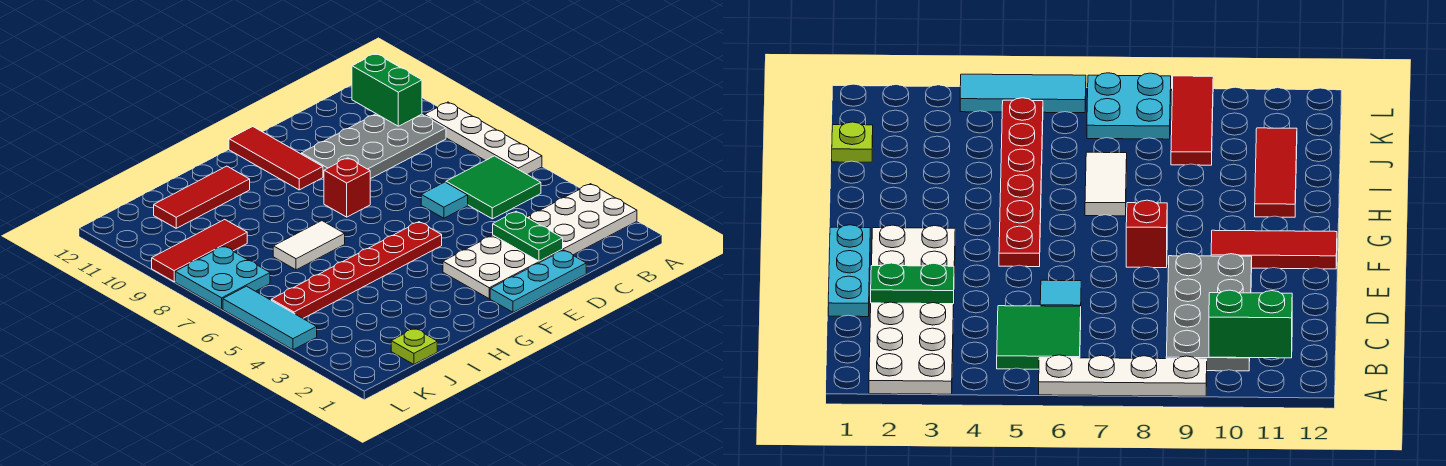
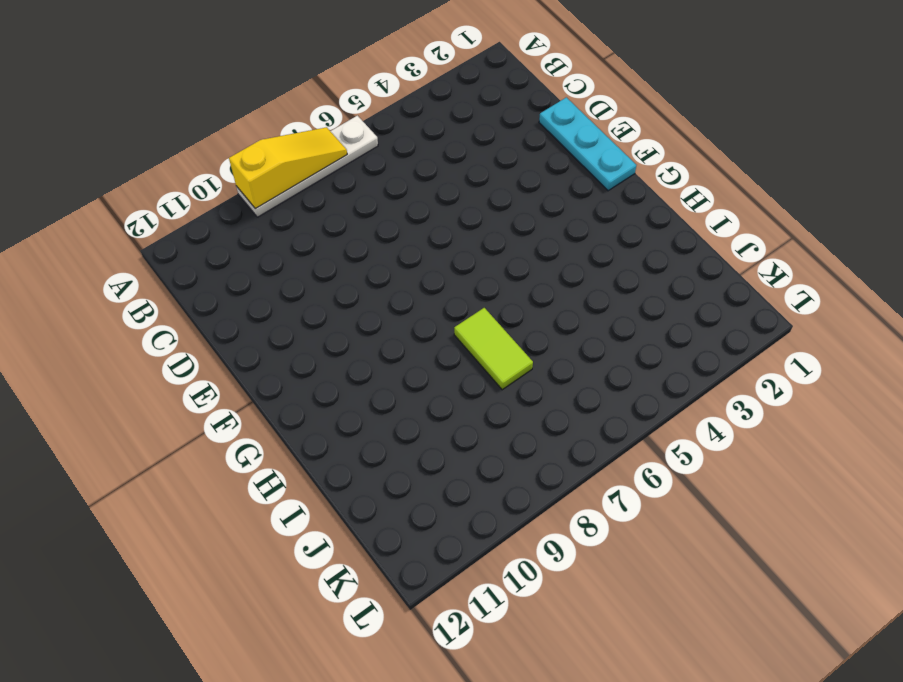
yellow 1x3 slope [229,127,347,209] -> none
lime 1x2 tile [454,308,533,390] -> white 1x2 tile [273,221,345,270]
none -> white 2x6 plate [443,184,637,299]
none -> green 2x2 tile [446,156,541,219]
none -> grey 2x4 plate [301,114,446,179]

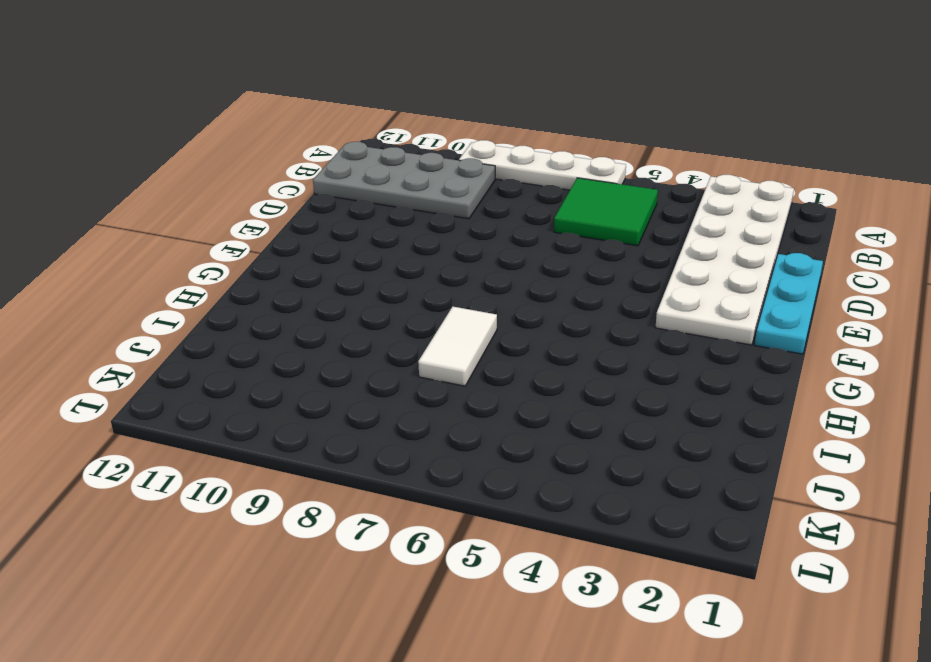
grey 2x4 plate [313,142,495,219] -> grey 2x4 plate turned to [301,114,446,179]
none -> cyan 1x1 tile [421,182,468,218]
none -> red 1x6 plate [271,222,442,318]
none -> red 1x1 brick [324,158,370,217]

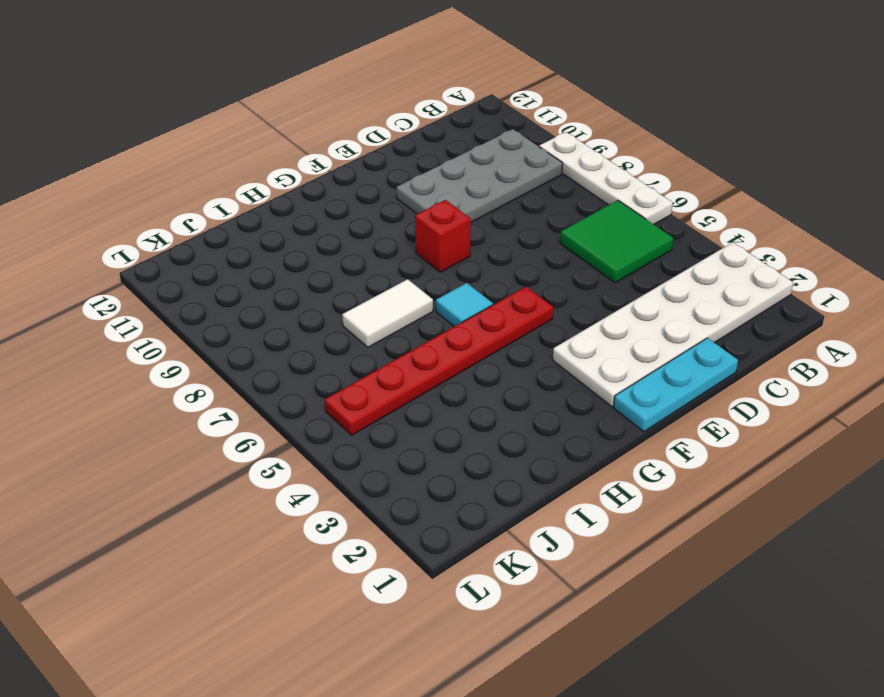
cyan 1x1 tile [436,283,493,327] -> cyan 1x1 tile moved to [421,182,468,218]
none -> red 1x3 tile [229,126,323,190]
none -> red 1x3 tile [154,166,250,228]
none -> lime 1x1 plate [391,328,437,364]

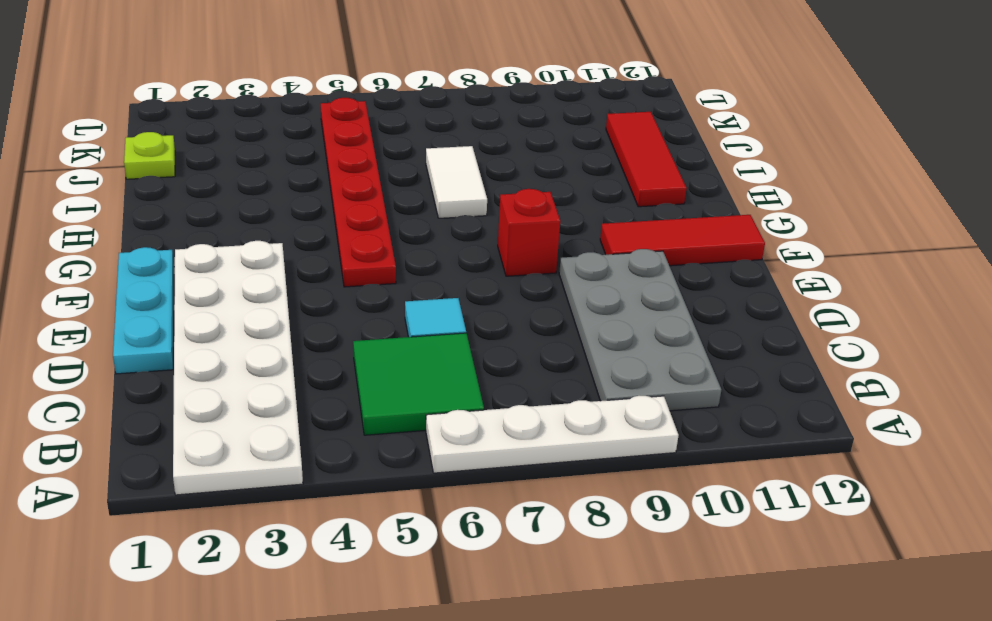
none -> red 1x3 tile [152,219,247,282]
none -> cyan 2x2 plate [175,246,270,309]
none -> cyan 1x3 tile [223,286,317,350]

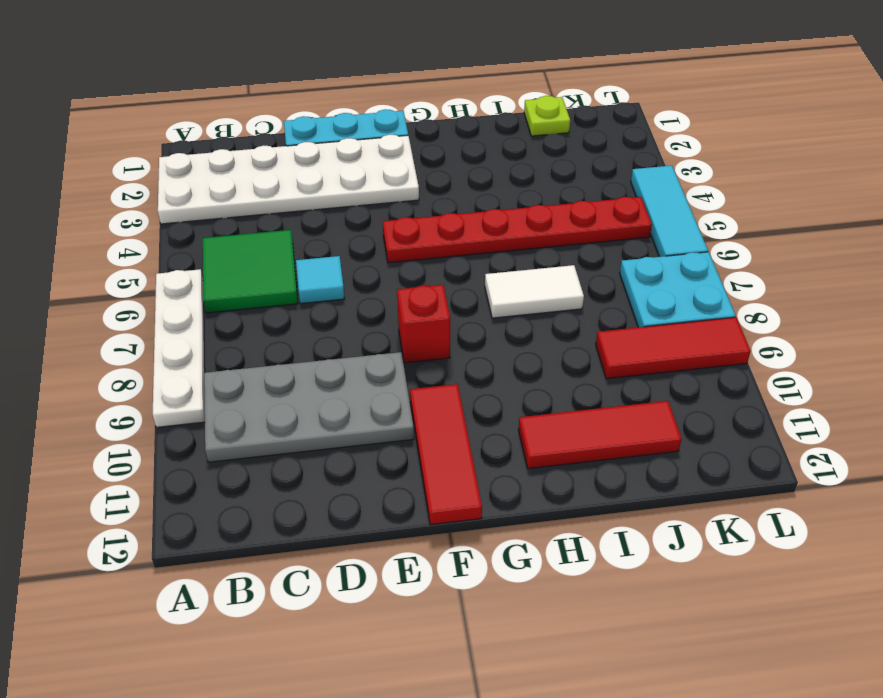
none -> green 1x2 brick [352,54,422,126]
none -> green 1x2 plate [493,211,563,261]

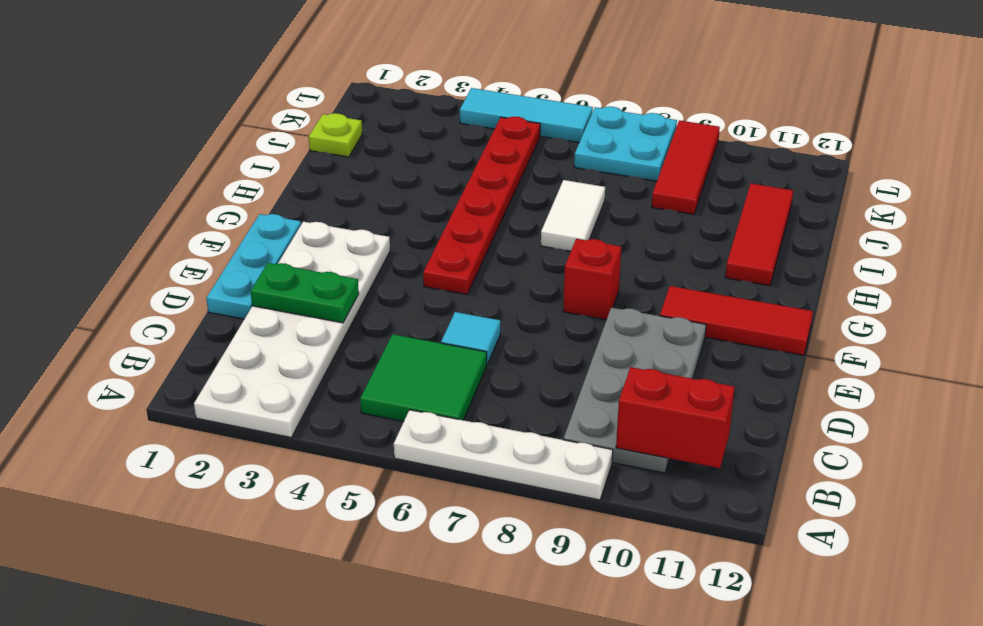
red 1x2 brick [616,367,735,468] -> green 1x2 brick [352,54,422,126]

